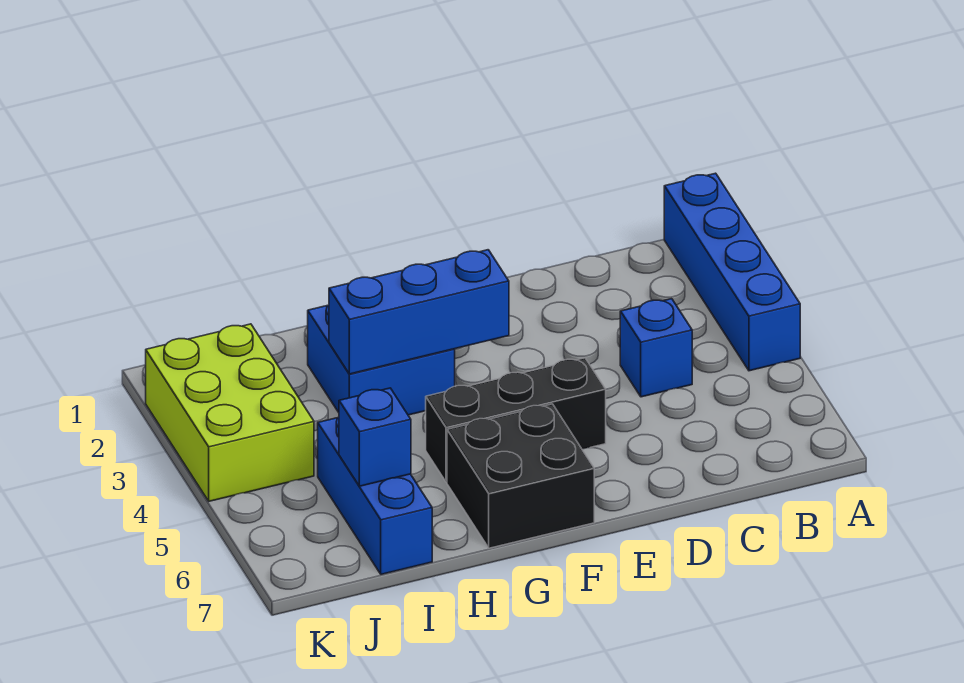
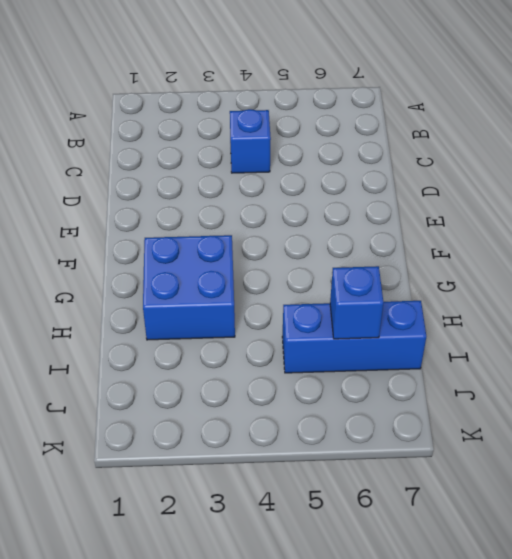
none -> blue 1x4 brick [664,173,800,371]
none -> black 1x3 brick [426,358,606,482]

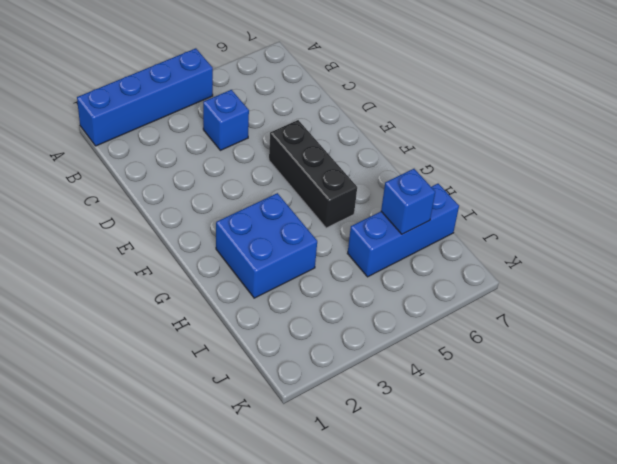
none -> black 2x2 brick [447,404,594,548]
none -> lime 2x3 brick [146,324,314,501]

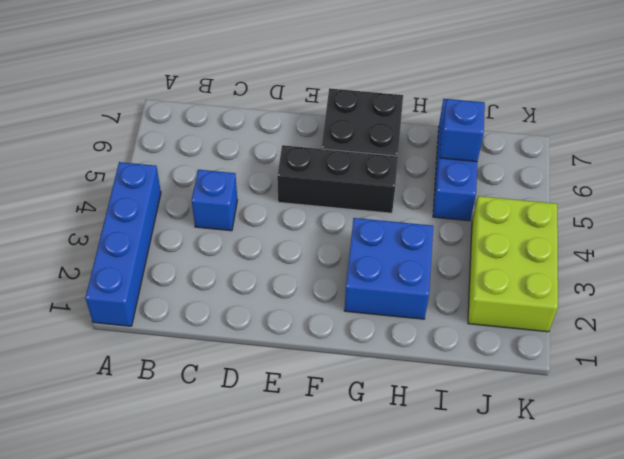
none -> blue 1x3 brick [329,250,509,374]

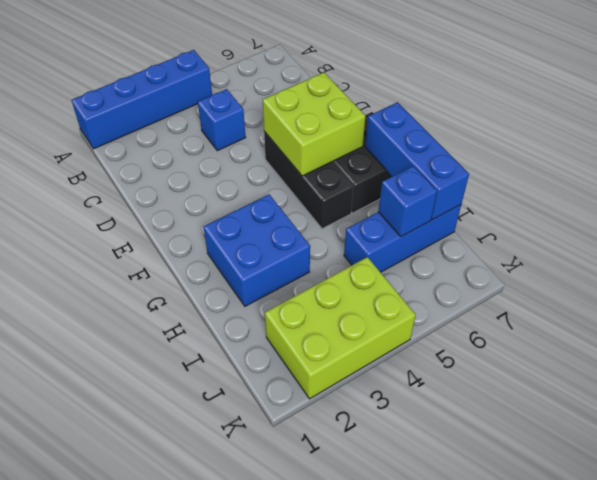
lime 2x2 brick [263,72,365,176] -> none
blue 1x3 brick [365,102,469,220] -> blue 1x3 brick moved to [329,250,509,374]

